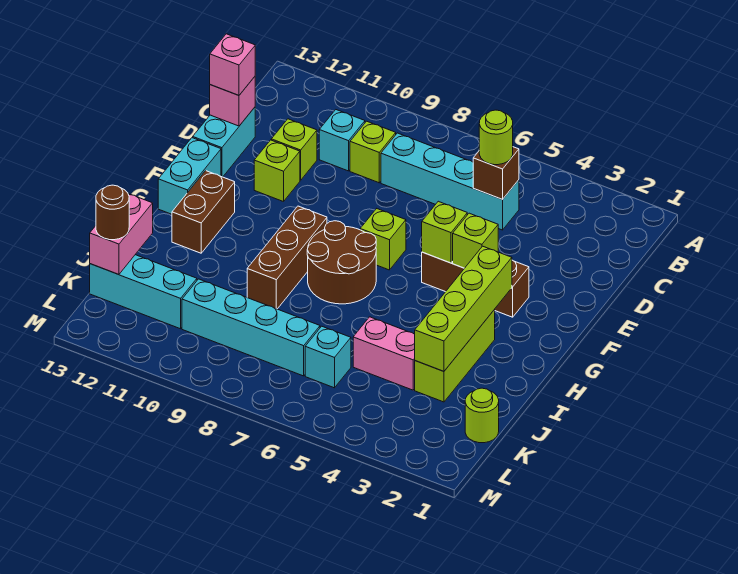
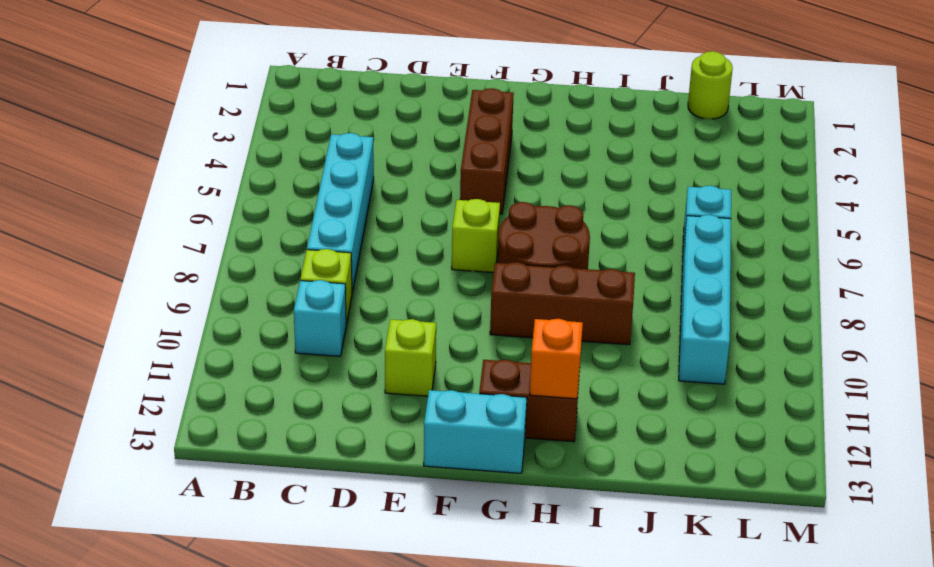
orange 1x1 brick [530,319,583,399] -> none
none -> lime 1x1 brick [271,119,317,180]
none -> cyan 1x2 brick [193,107,255,177]
none -> lime 1x3 brick [415,310,495,402]

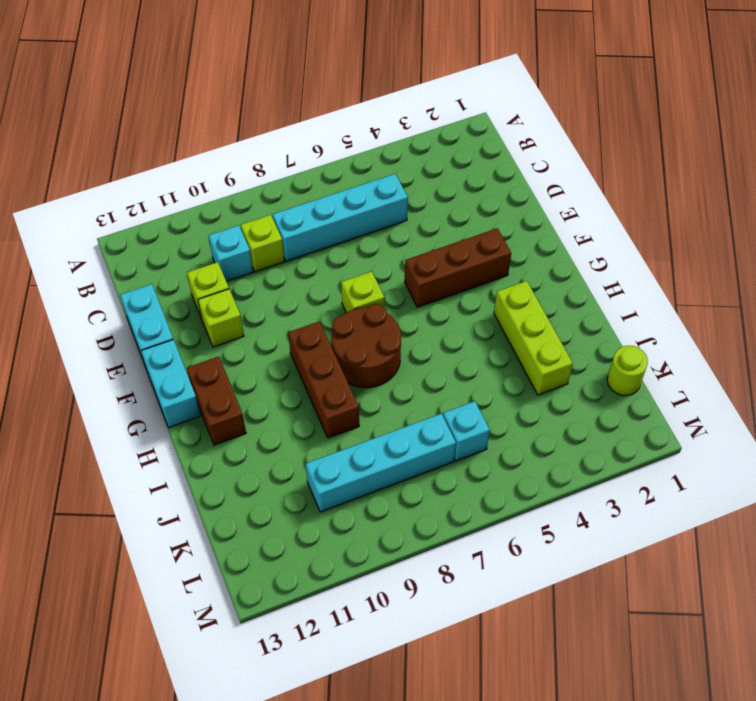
none -> pink 1x2 brick [353,317,415,390]
none -> cyan 1x3 brick [90,255,197,329]
none -> brown 1x1 brick [473,147,519,200]

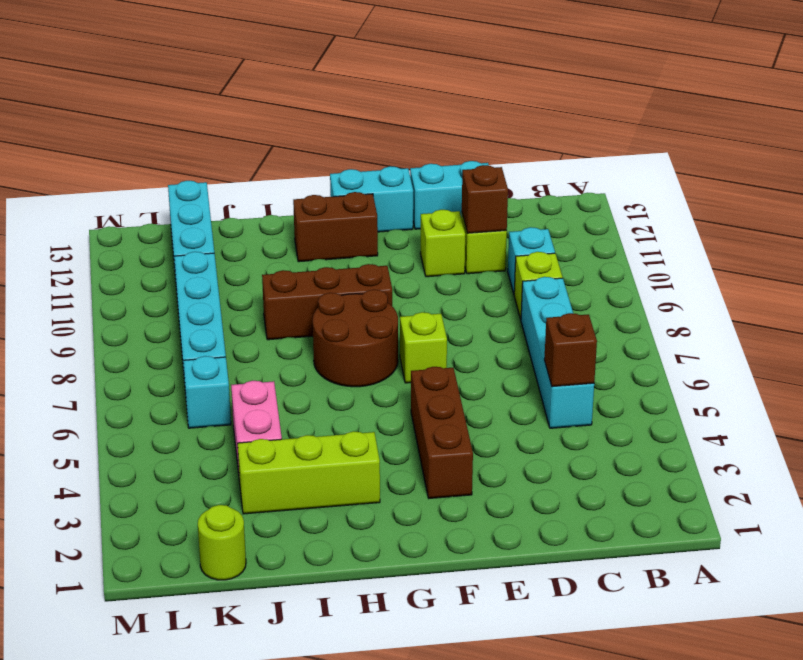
brown 1x1 brick [462,165,508,233] -> none
none -> pink 1x1 brick [210,77,255,126]
none -> lime 1x1 brick [453,213,498,268]
none -> lime 1x1 brick [422,201,467,263]

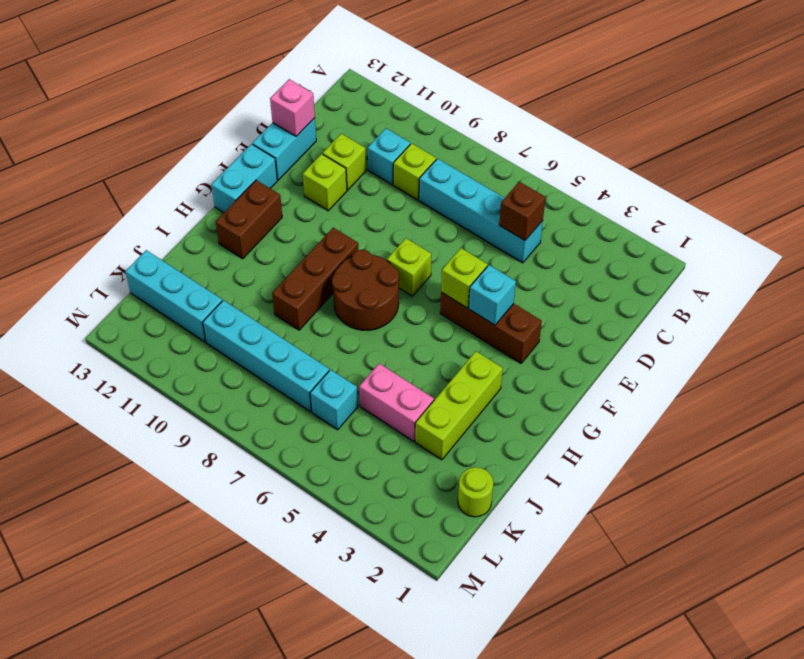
cyan 1x1 brick [469,265,516,325] -> lime 1x1 brick [453,213,498,268]
none -> lime 1x4 brick [415,246,512,371]
none -> pink 1x2 brick [90,194,153,275]
none -> lime 1x1 round brick [479,110,513,165]

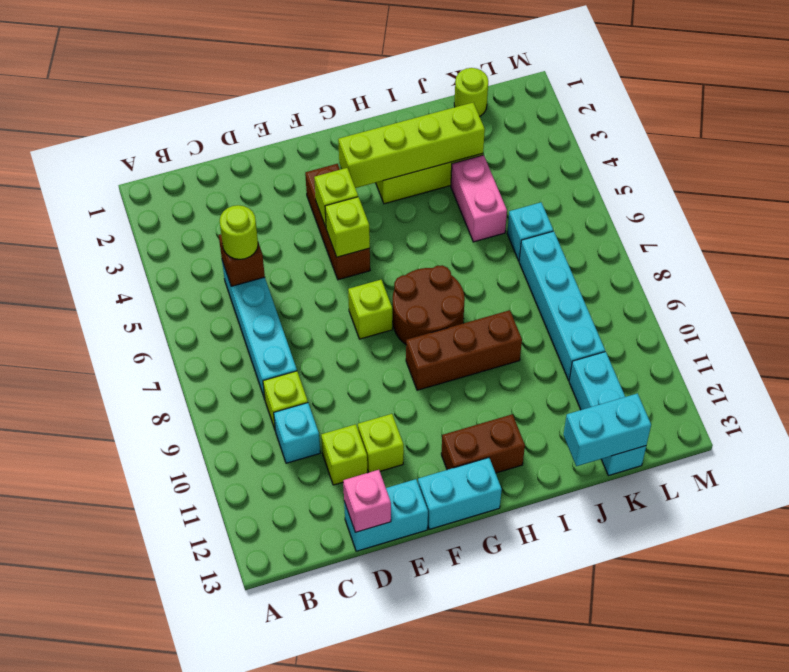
cyan 1x2 brick [564,393,651,466] -> pink 1x2 brick [90,194,153,275]
none -> pink 1x1 brick [210,34,255,95]
none -> brown 1x1 round brick [96,185,129,240]

